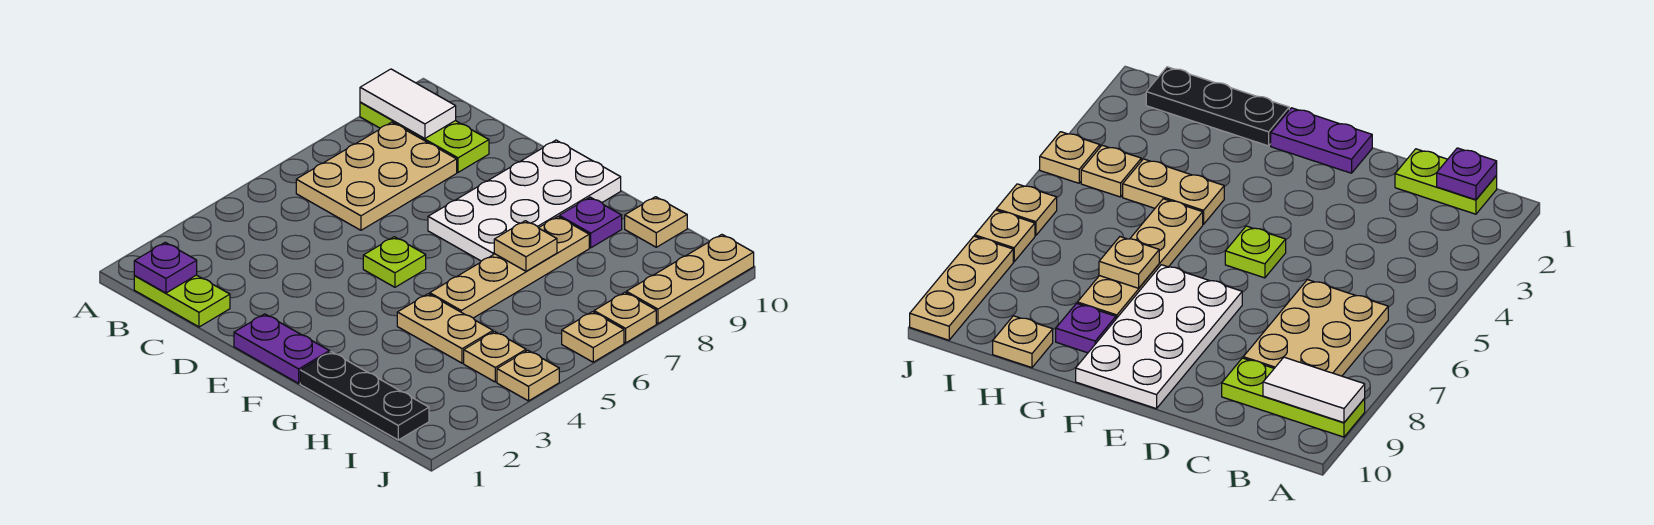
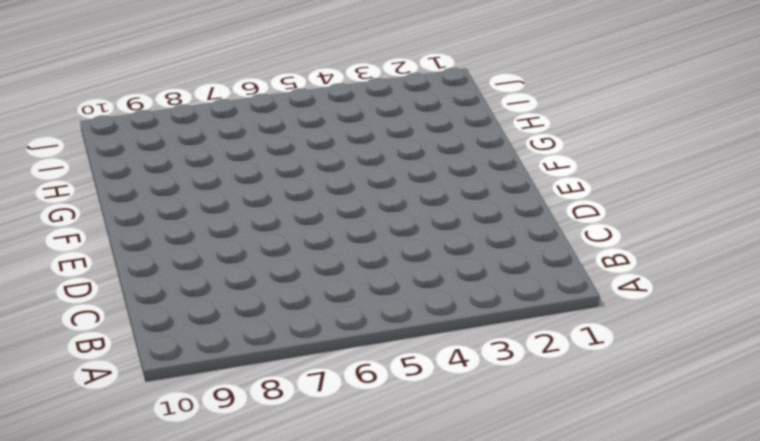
none -> lime 1x3 plate [360,102,489,172]
none -> lime 1x2 plate [134,275,230,327]
none -> tan 2x3 plate [296,122,457,230]

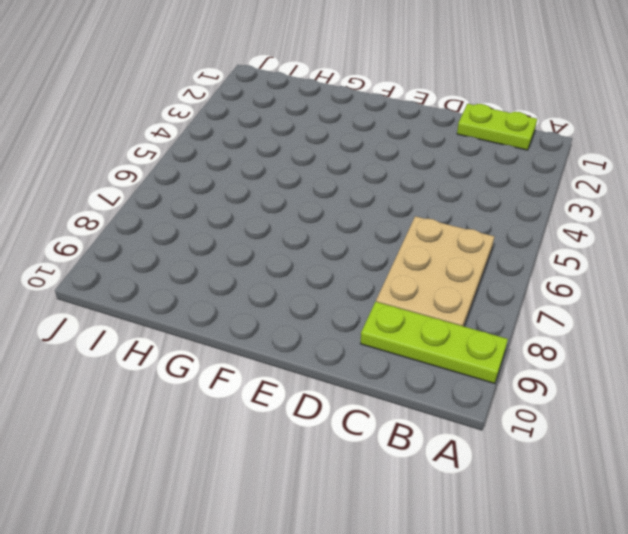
none -> purple 1x2 plate [234,314,330,383]
none -> lime 1x1 plate [363,237,426,287]
none -> white 2x4 plate [428,140,621,261]

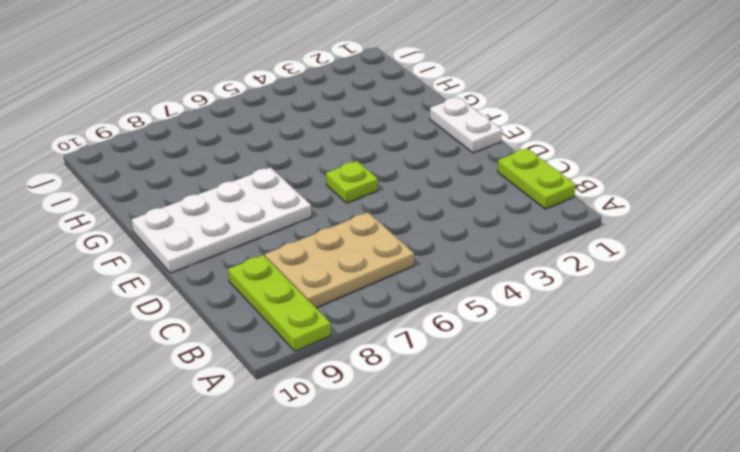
white 1x2 plate [430,97,502,153] -> purple 1x2 plate [234,314,330,383]
none -> black 1x3 plate [300,352,429,440]
none -> tan 1x2 plate [397,294,493,363]
none -> tan 1x4 plate [430,216,589,318]

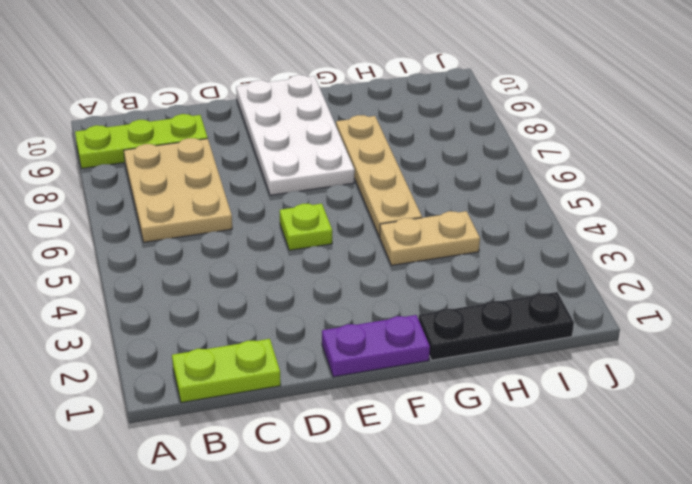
none -> purple 1x1 plate [559,197,622,248]
none -> tan 1x1 plate [625,197,687,247]
none -> tan 1x1 plate [464,331,526,382]

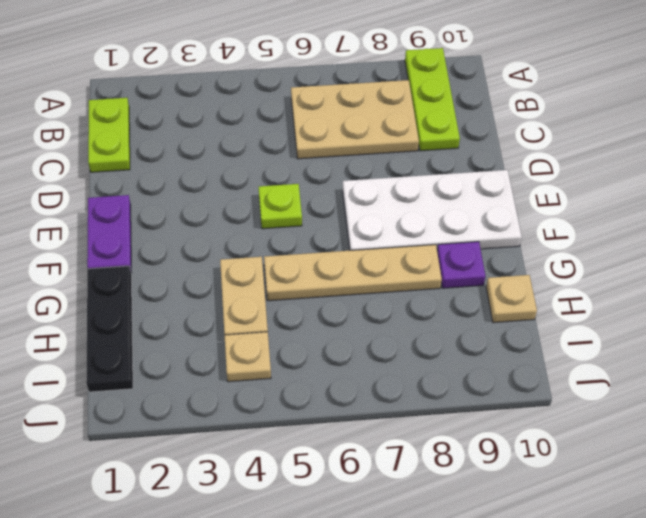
none -> tan 1x1 plate [497,350,559,401]
none -> tan 1x1 plate [562,312,624,362]
none -> tan 1x1 plate [594,292,656,343]

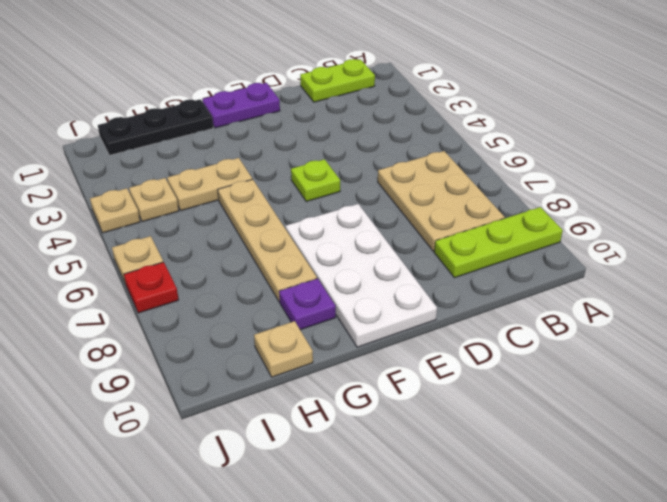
red 1x1 plate [124,262,179,313] -> tan 1x1 plate [594,292,656,343]
none -> tan 1x3 plate [626,235,754,324]
none -> white 1x2 tile [360,69,456,138]
none -> purple 1x1 plate [134,242,197,293]

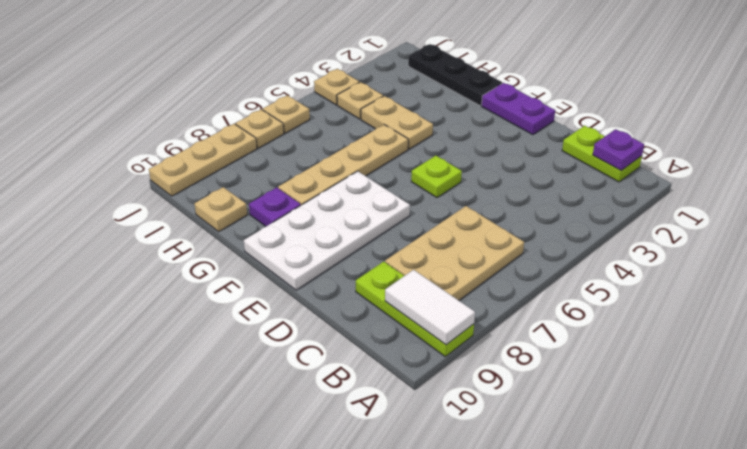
none -> tan 1x1 plate [494,221,557,271]

